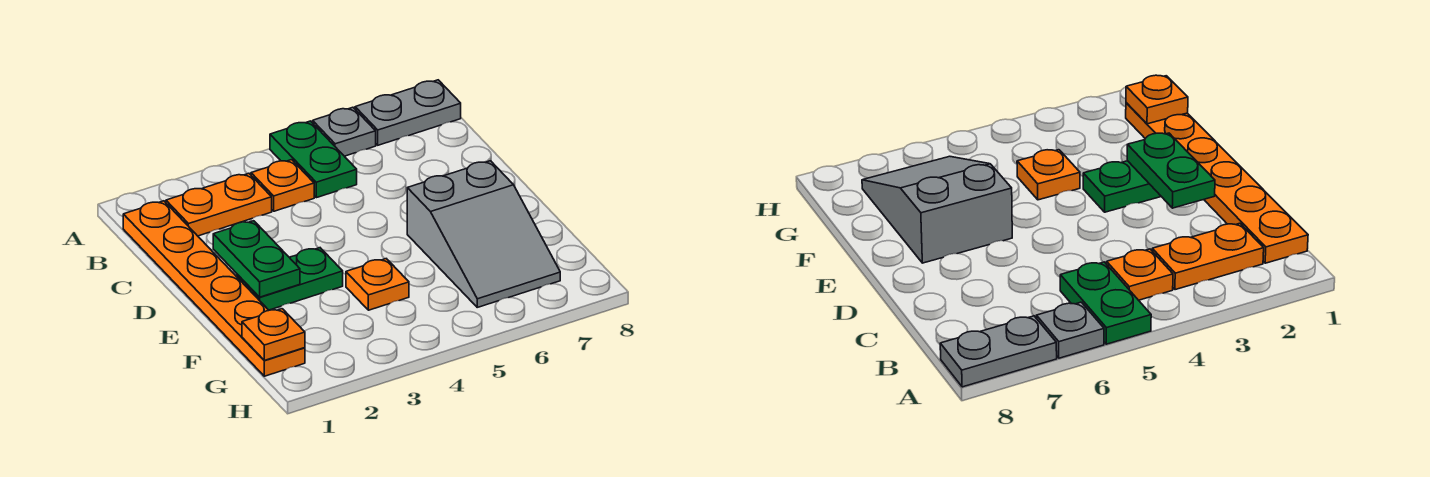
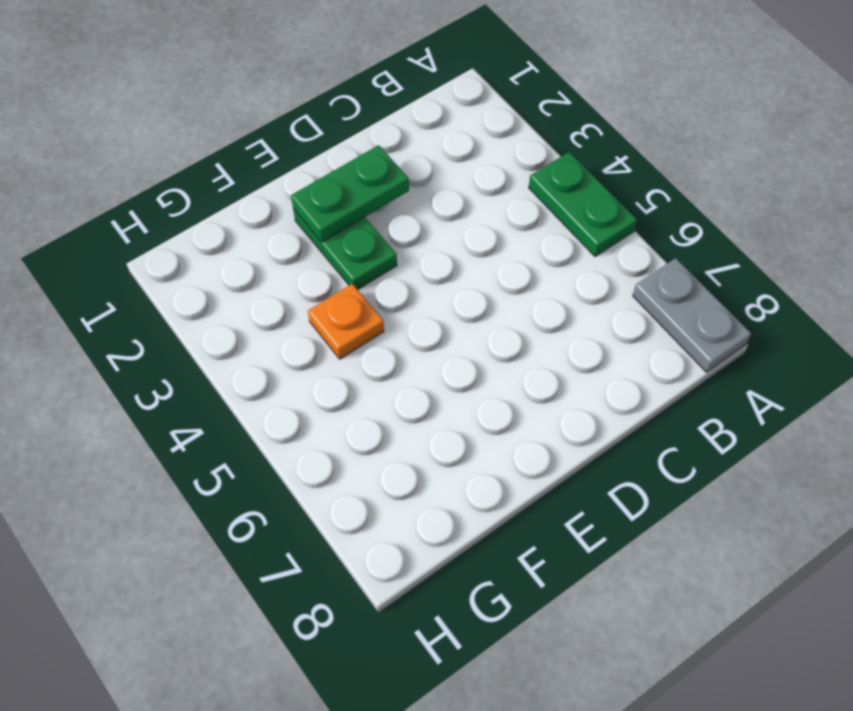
green 1x2 plate [529,152,637,257] -> green 1x2 plate turned to [270,121,357,198]
none -> grey 1x1 plate [313,107,376,156]
none -> orange 1x6 plate [123,201,305,376]

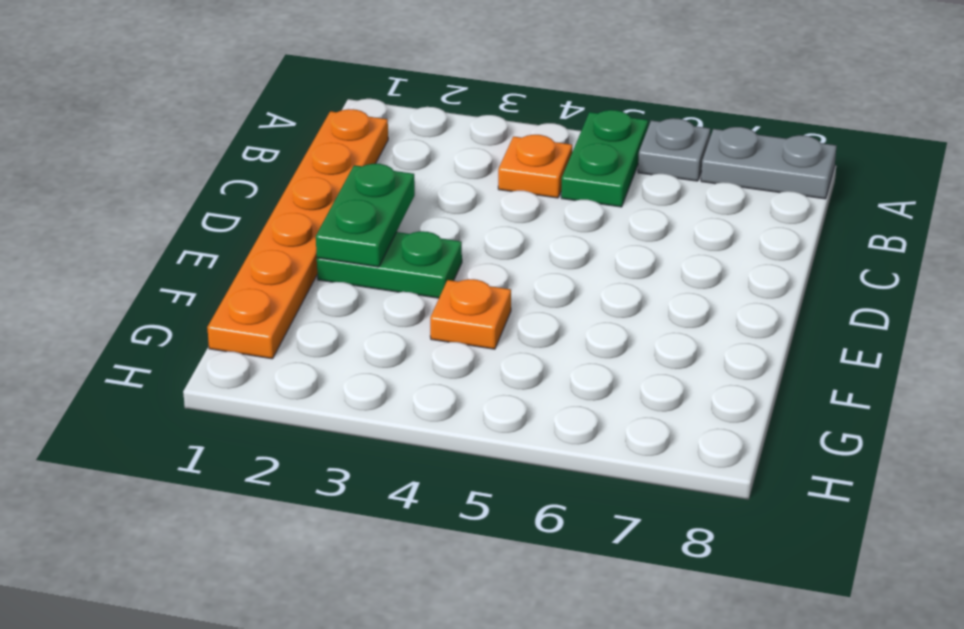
none -> orange 1x2 plate [166,173,272,236]
none -> grey 2x3 slope [407,161,560,307]

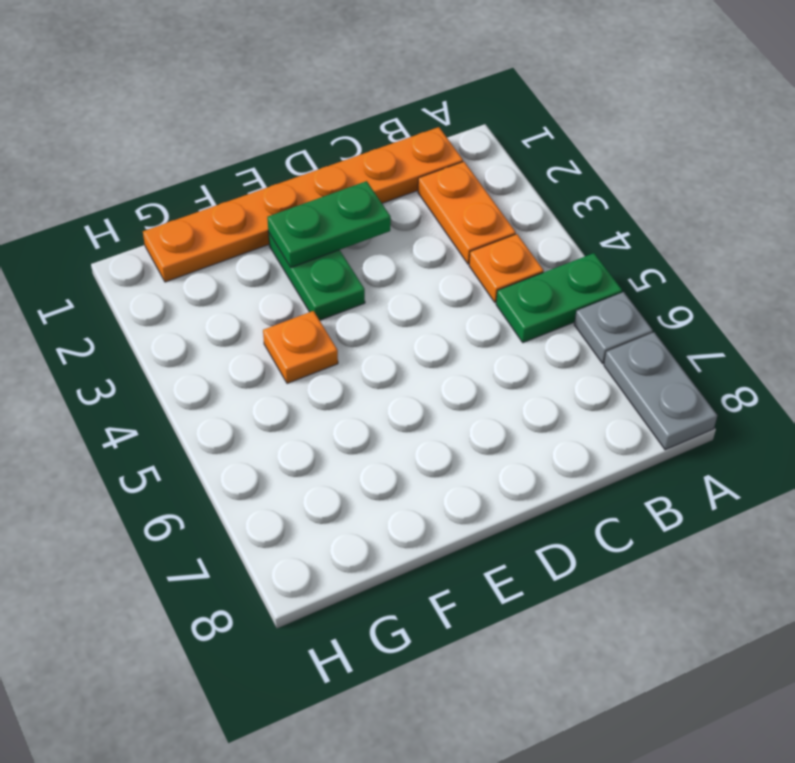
none -> grey 2x3 slope [407,161,560,307]
none -> orange 1x1 plate [242,309,305,360]

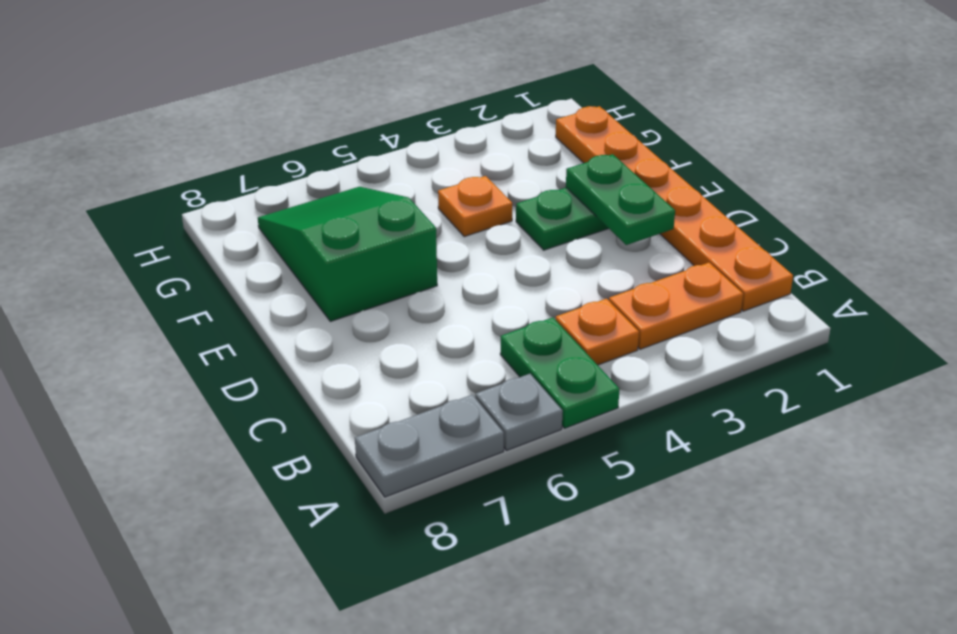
green 2x3 slope [258,187,437,321] -> grey 2x3 slope [407,161,560,307]
none -> orange 1x1 plate [242,309,305,360]

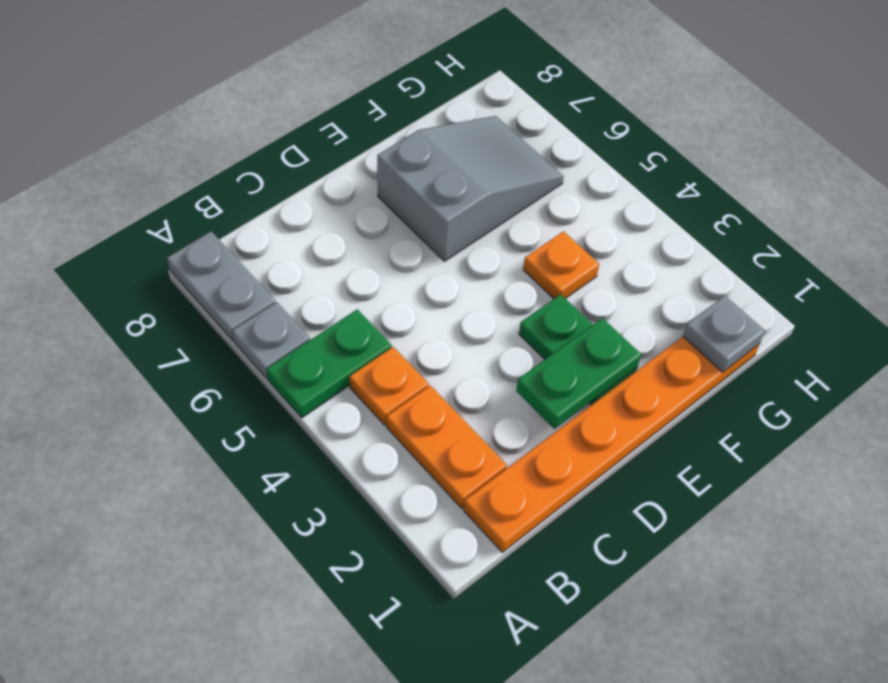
grey 1x1 plate [683,296,765,372] -> orange 1x1 plate [242,309,305,360]

